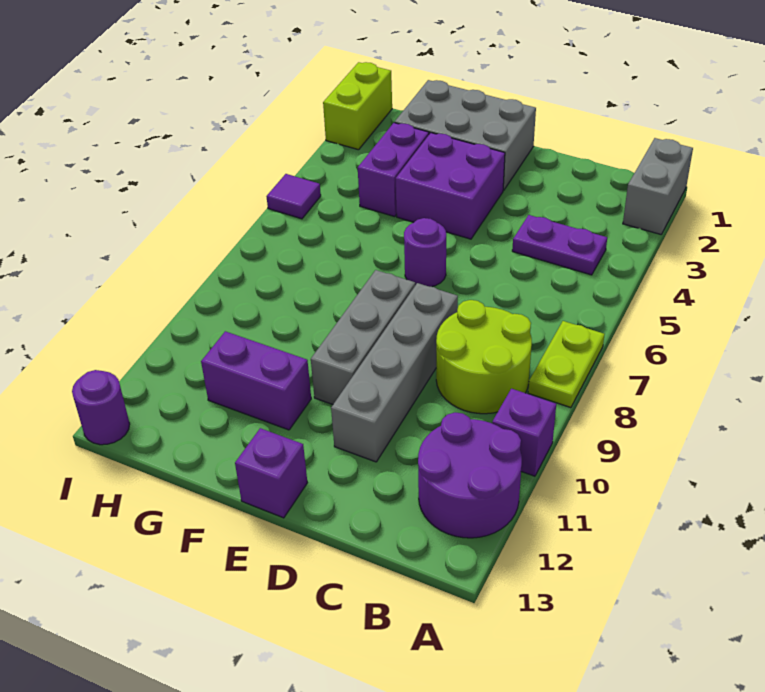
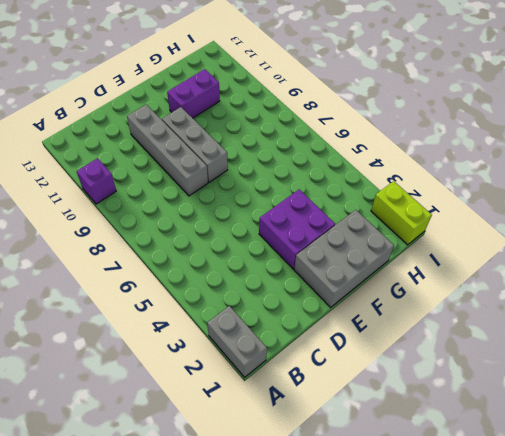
none -> lime 1x2 plate [528,321,605,408]
none -> purple 2x2 round brick [418,412,522,538]
none -> purple 1x2 plate [512,215,607,275]

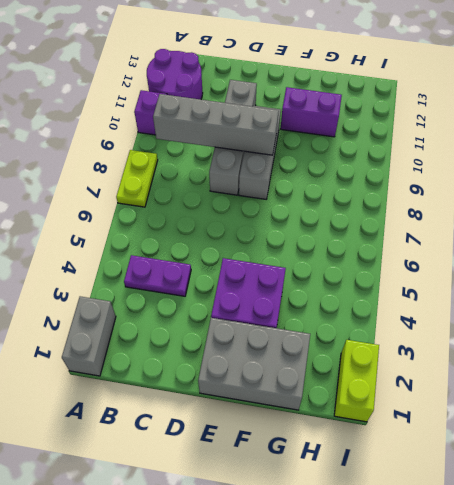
grey 1x4 brick [153,94,279,155] -> none
none -> lime 2x2 round brick [436,300,532,414]
none -> purple 1x1 round brick [404,218,446,287]
none -> purple 1x1 brick [235,428,307,518]

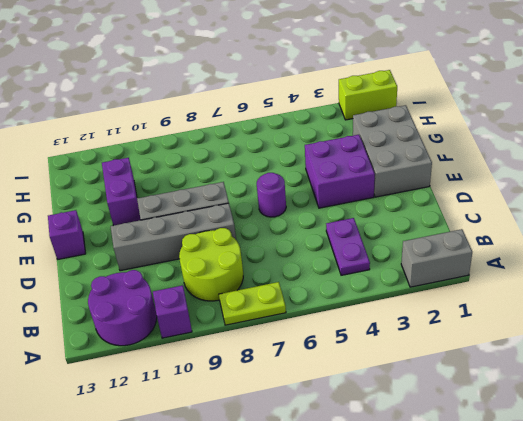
none -> purple 1x2 brick [358,123,429,217]
none -> purple 1x1 tile [266,174,321,219]
none -> purple 1x1 round brick [72,370,130,445]

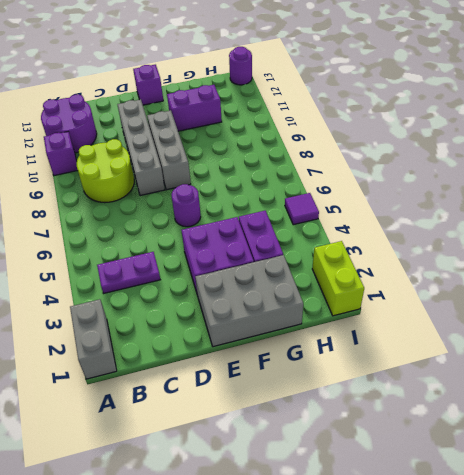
none -> lime 1x2 plate [528,321,605,408]

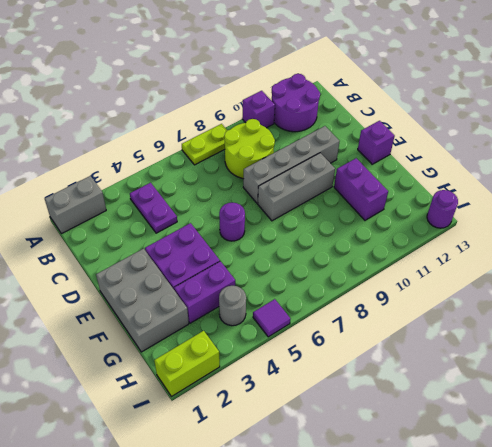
grey 1x1 round brick [219,286,246,326] -> none

